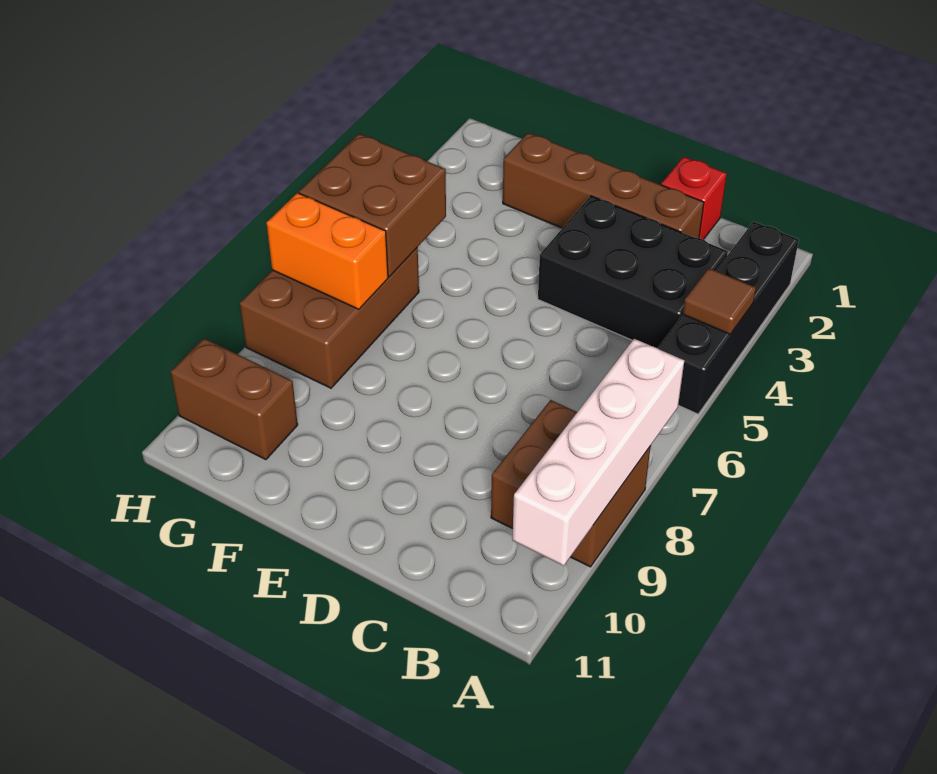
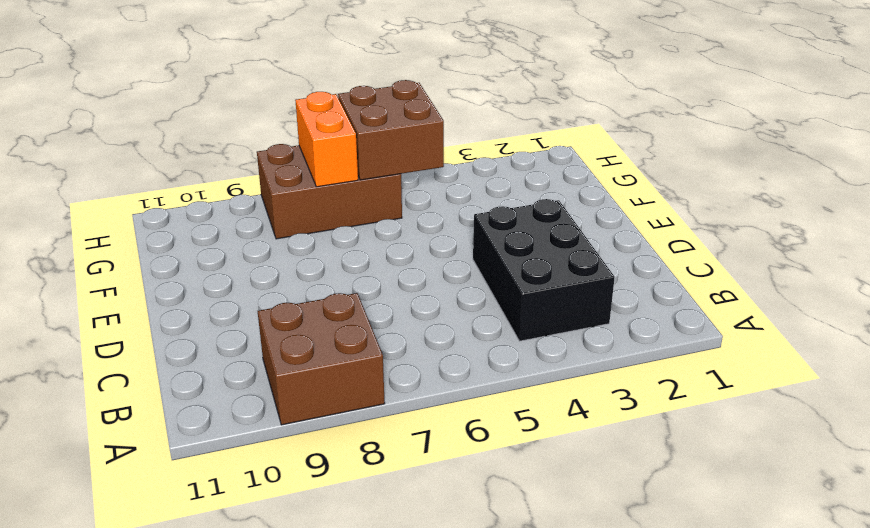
none -> black 1x4 brick [658,222,799,414]
none -> red 1x1 brick [661,157,727,240]

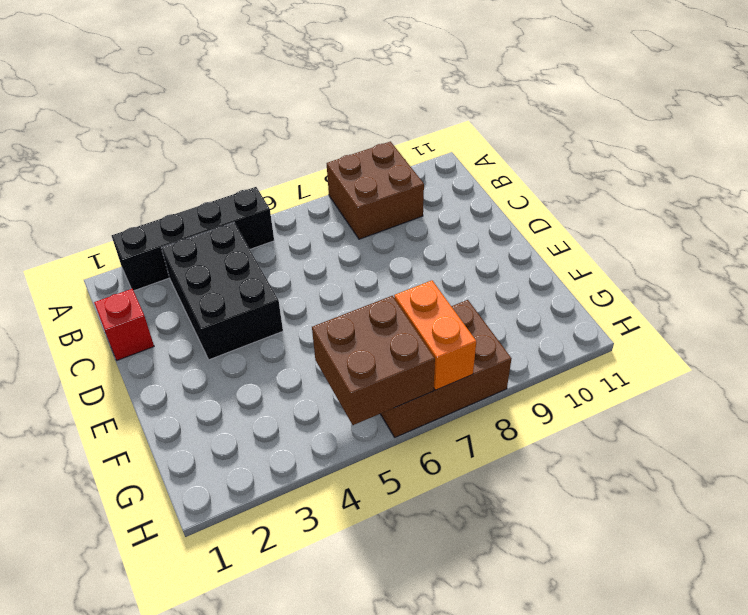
none -> brown 1x4 brick [503,133,704,238]
none -> brown 1x2 brick [171,338,298,460]

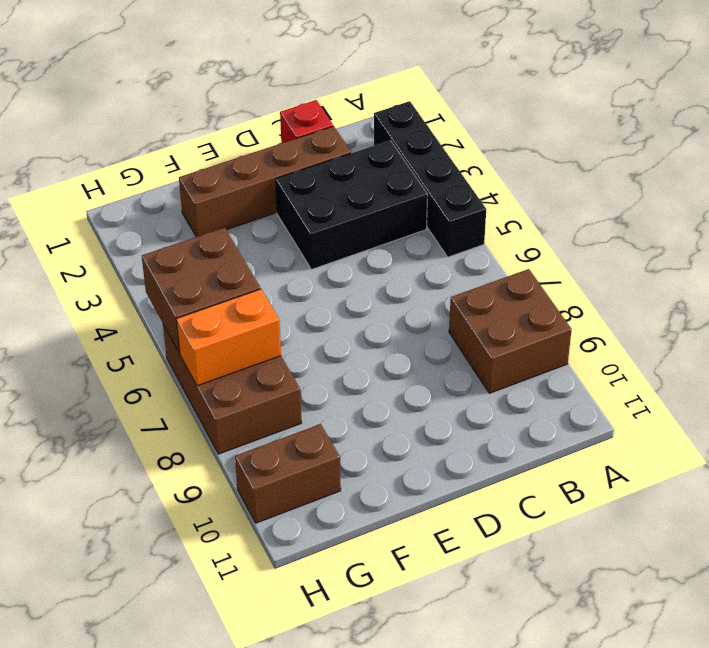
none -> brown 1x1 tile [683,268,756,334]
none -> white 1x4 brick [512,339,684,566]

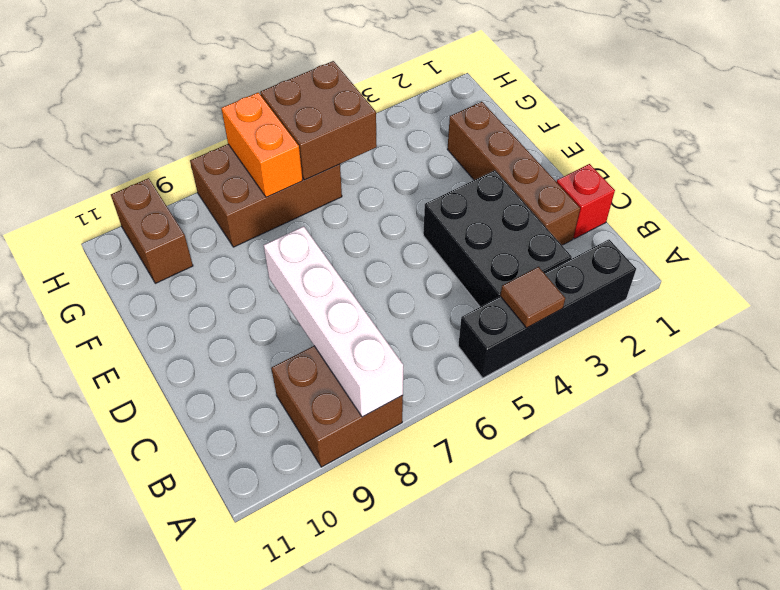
white 1x4 brick [264,226,403,417] -> white 1x4 brick turned to [512,339,684,566]

